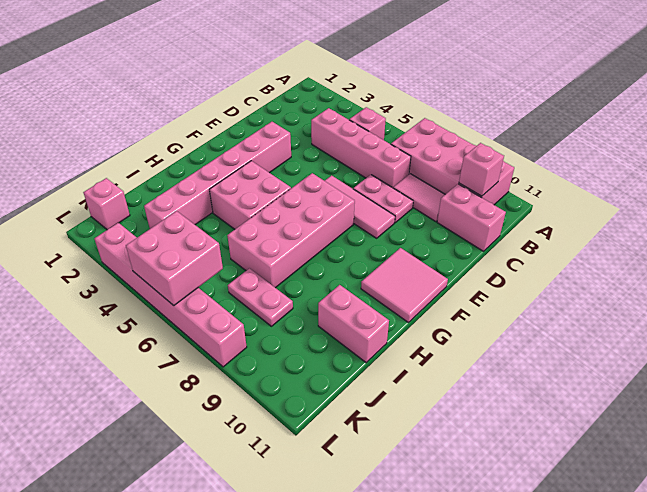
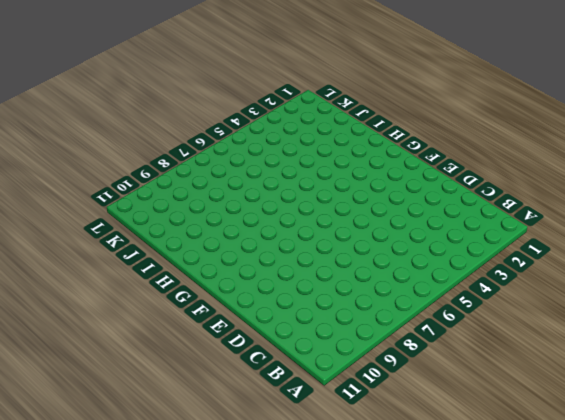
none -> pink 2x4 brick [391,118,514,205]
none -> pink 1x1 brick [349,107,386,140]
none -> pink 1x4 brick [311,108,411,188]

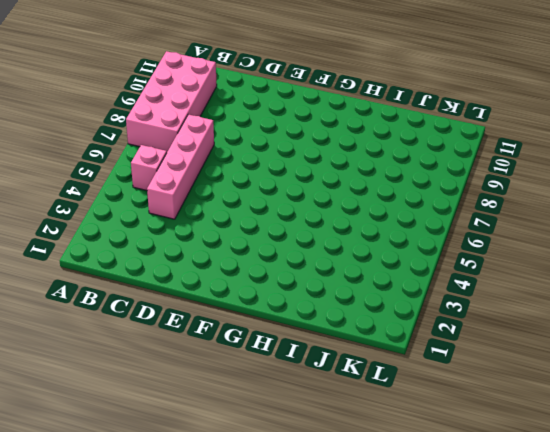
none -> pink 1x2 tile [393,174,445,222]
none -> pink 1x2 brick [437,184,506,251]
none -> pink 1x2 plate [353,175,413,223]

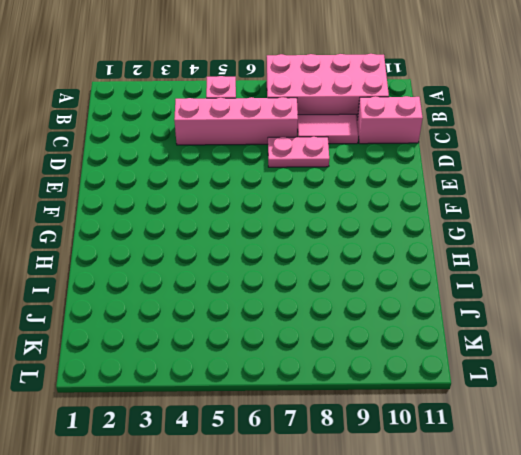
none -> pink 1x6 brick [144,122,291,229]
none -> pink 1x3 tile [325,176,395,238]
none -> pink 2x4 brick [227,173,355,288]

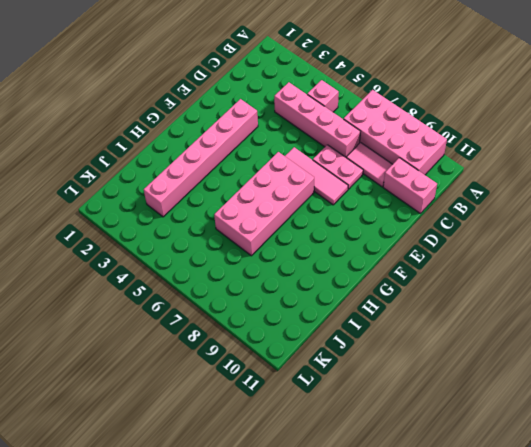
none -> pink 2x2 tile [361,248,448,323]
none -> pink 2x2 brick [209,161,291,229]
none -> pink 1x2 brick [318,285,389,363]

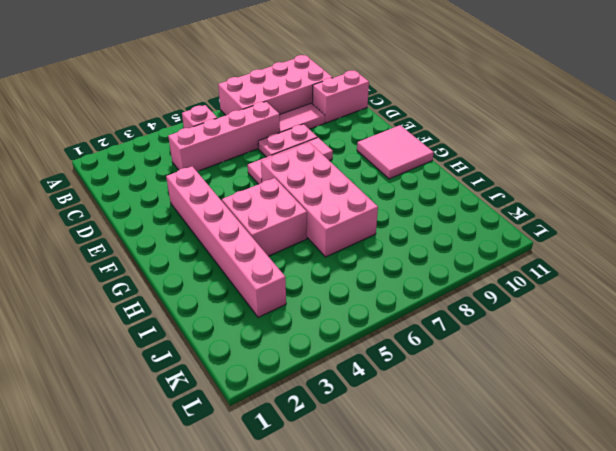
none -> pink 1x2 brick [318,285,389,363]
none -> pink 1x2 plate [228,268,293,326]
none -> pink 1x1 brick [83,178,130,230]

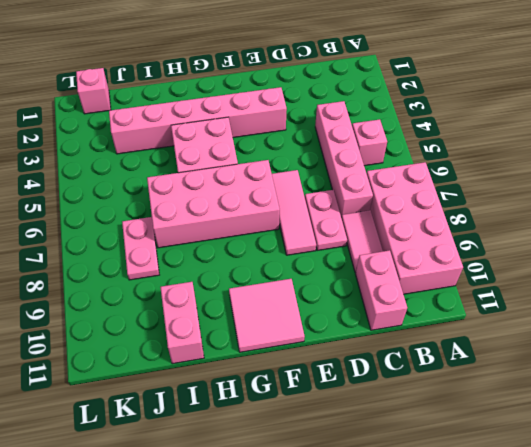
none -> pink 1x6 brick [94,223,247,367]
none -> pink 1x1 brick [459,143,504,196]
none -> pink 2x2 brick [126,211,223,305]

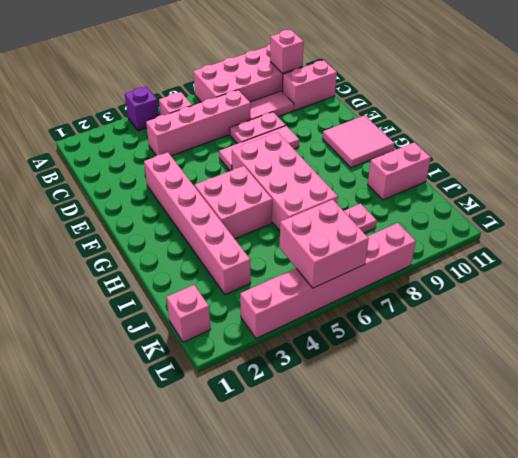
purple 1x1 brick [125,86,159,131] -> none

